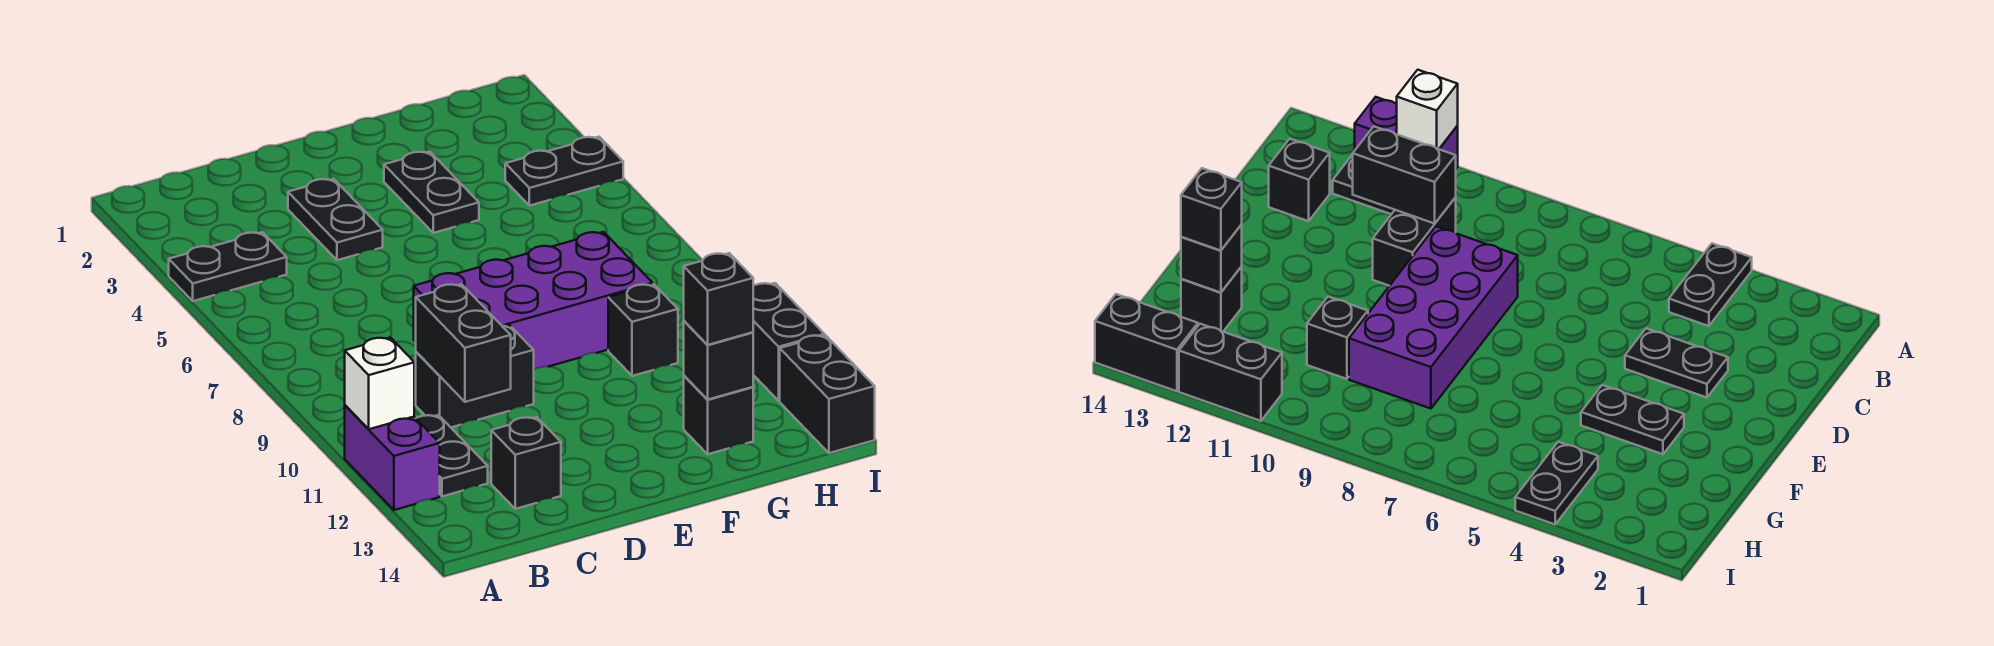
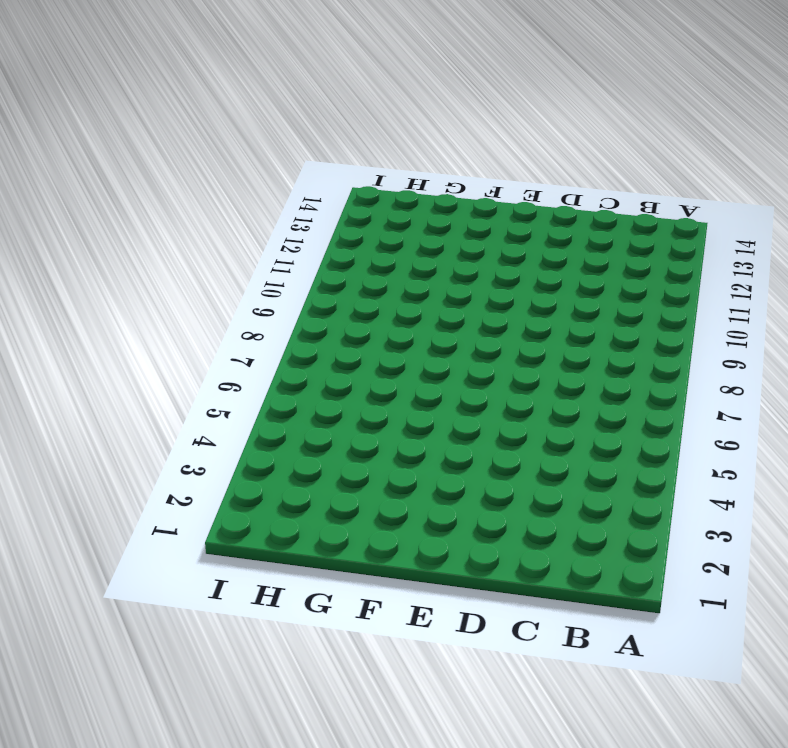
none -> black 1x2 plate [169,232,287,301]
none -> purple 1x2 brick [345,405,440,510]
none -> black 1x2 plate [416,415,488,496]

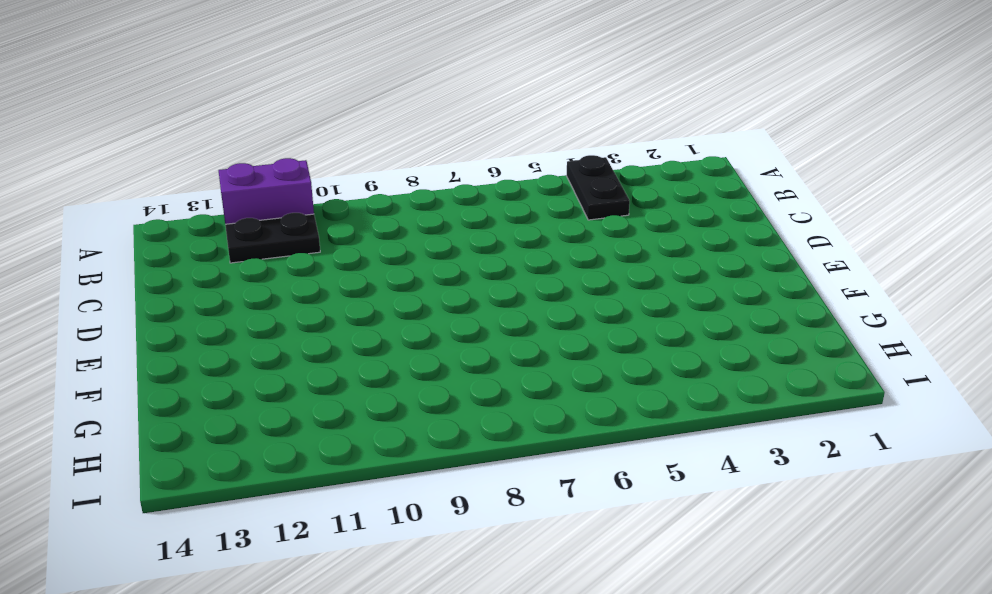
none -> black 1x2 brick [416,325,534,427]
none -> black 1x1 brick [491,417,561,509]
none -> black 1x2 plate [288,179,383,260]

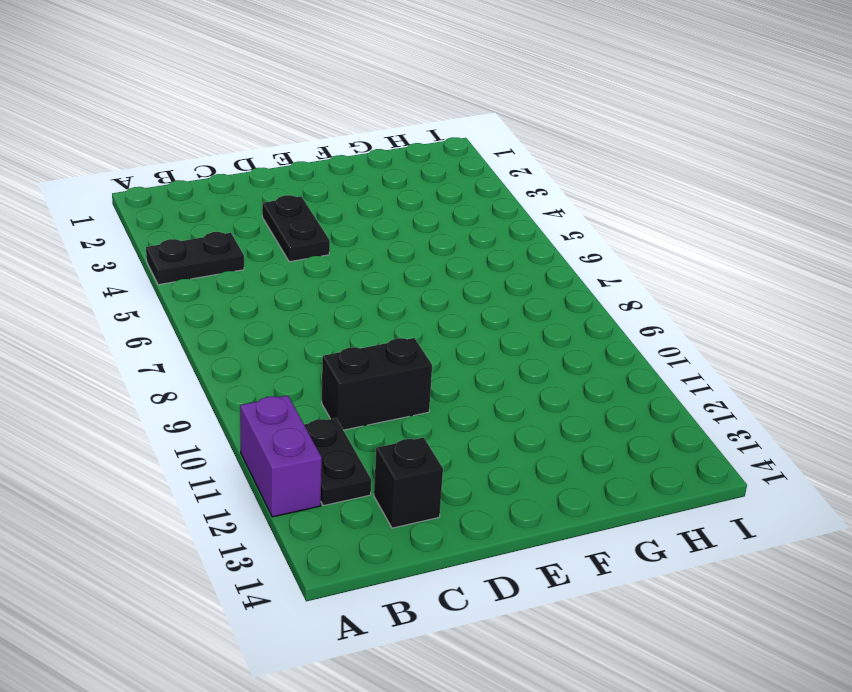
none -> purple 2x4 brick [414,232,653,370]
none -> black 1x2 plate [384,152,479,233]
none -> black 1x1 brick [608,284,678,376]

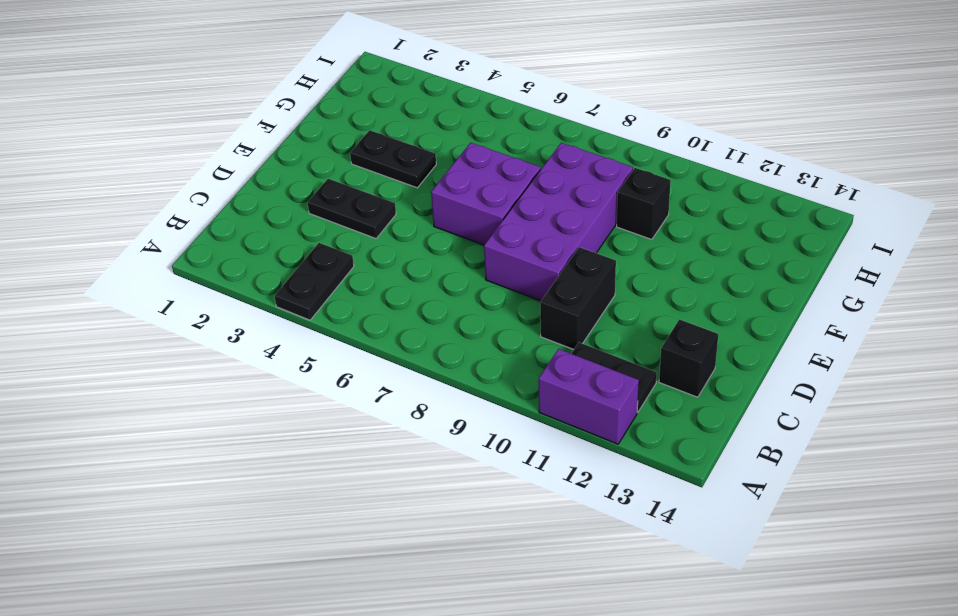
purple 2x2 brick [431,143,541,245] -> none
none -> black 1x1 brick [684,376,753,454]
none -> black 1x2 plate [505,137,623,206]
none -> black 1x2 brick [753,283,824,401]

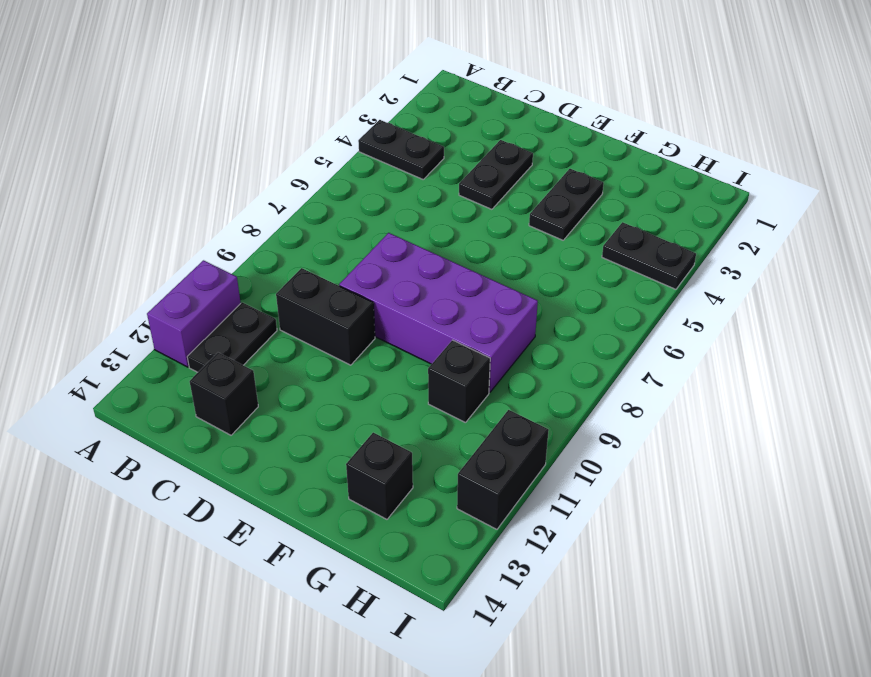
none -> black 1x2 brick [780,335,875,453]
none -> white 1x1 brick [345,338,414,429]
none -> black 1x2 brick [416,284,511,402]

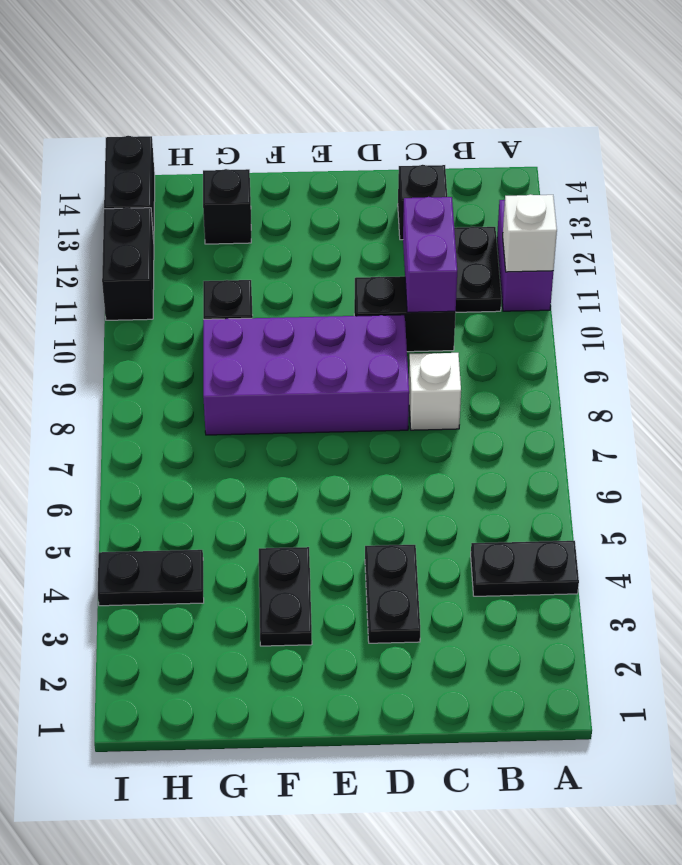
white 1x1 brick [409,353,461,430] -> none
purple 1x2 brick [403,197,457,312] -> black 1x2 brick [416,284,511,402]
none -> black 1x1 brick [684,321,753,399]
none -> black 1x1 brick [684,253,753,345]

